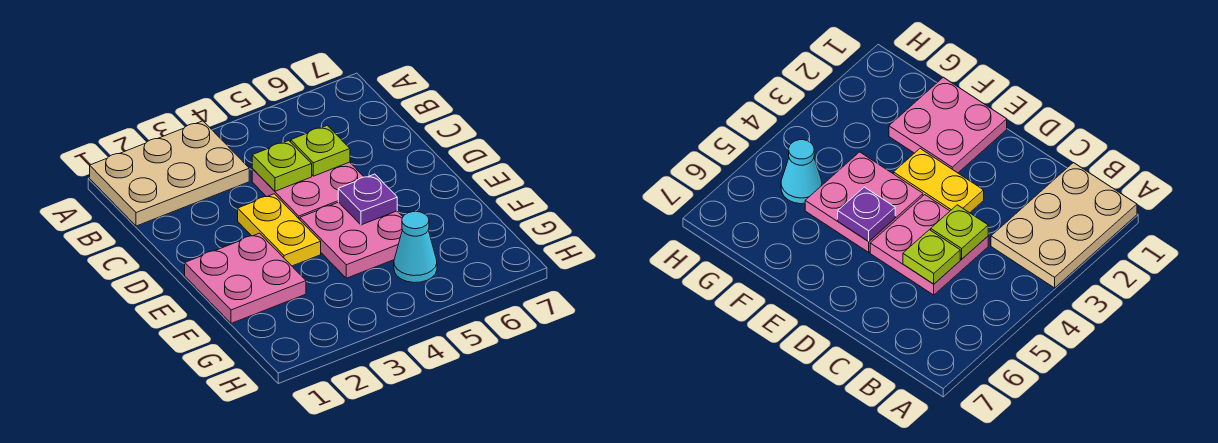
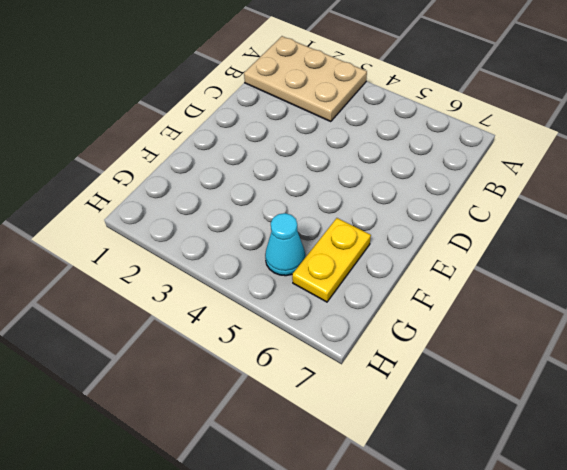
yellow 1x2 plate [292,218,371,302] -> yellow 1x2 plate moved to [238,194,321,266]
none -> pink 2x2 plate [252,162,364,220]
none -> pink 2x2 plate [185,233,306,323]

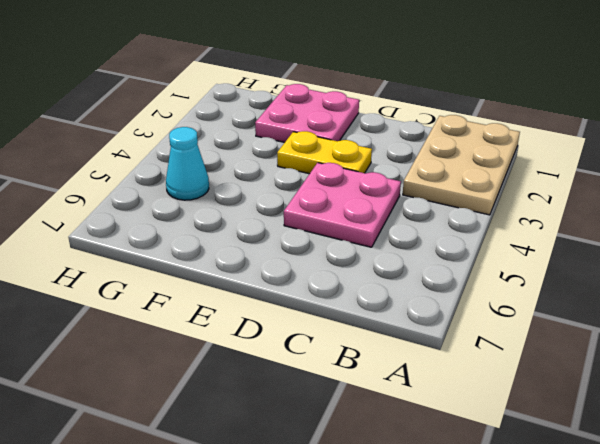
none -> pink 2x2 plate [300,202,403,278]
none -> lime 1x1 plate [252,141,312,191]

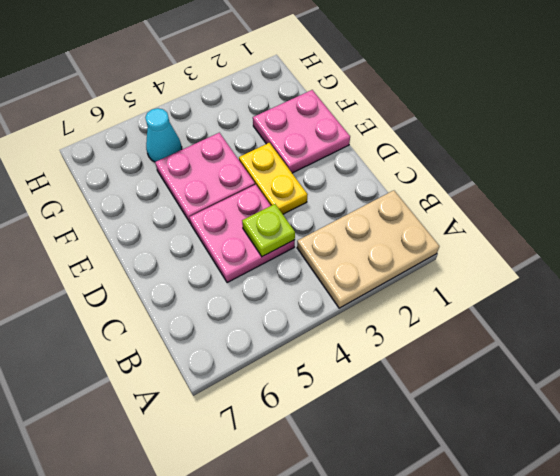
none -> lime 1x1 plate [291,125,350,176]
none -> purple 1x1 plate [338,174,397,225]

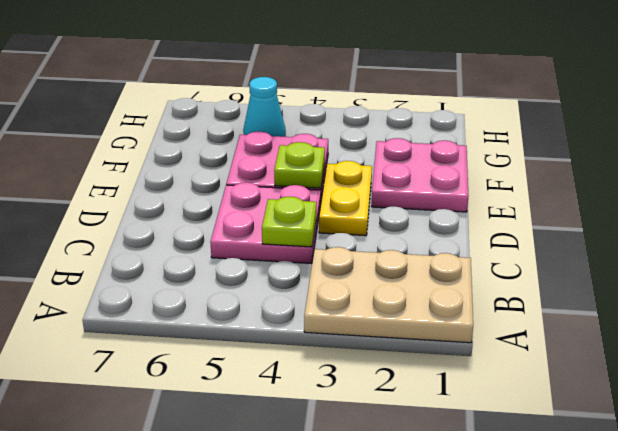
lime 1x1 plate [274,142,325,188] -> lime 1x1 plate moved to [291,125,350,176]
none -> purple 1x1 plate [338,174,397,225]

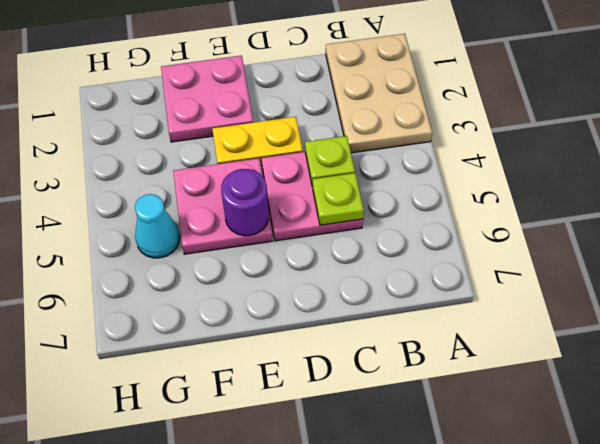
purple 1x1 round brick [221,169,269,236] -> purple 1x1 plate [338,174,397,225]

